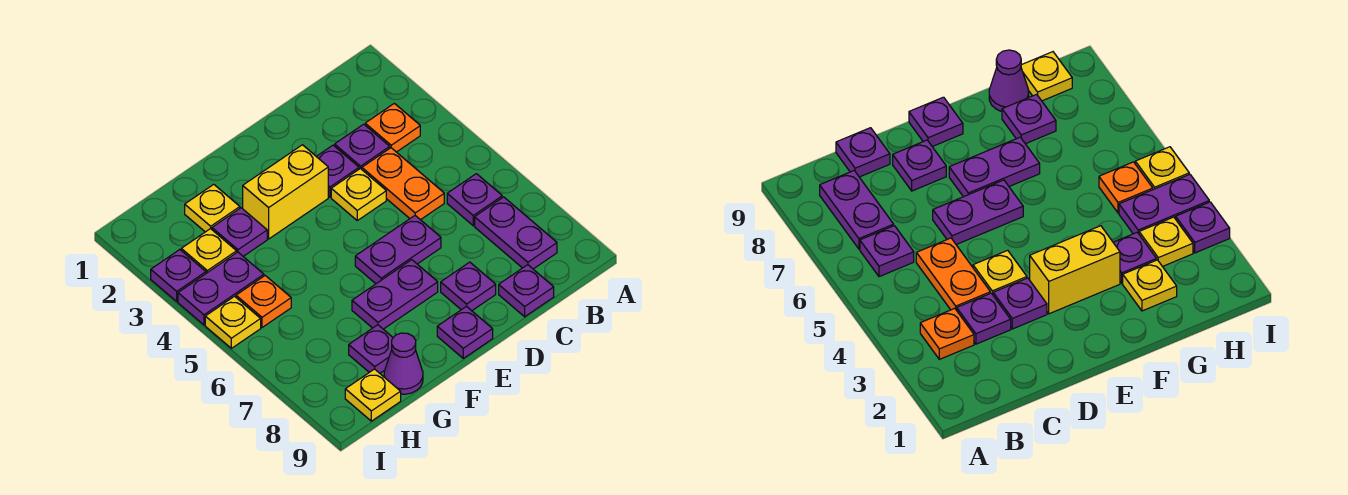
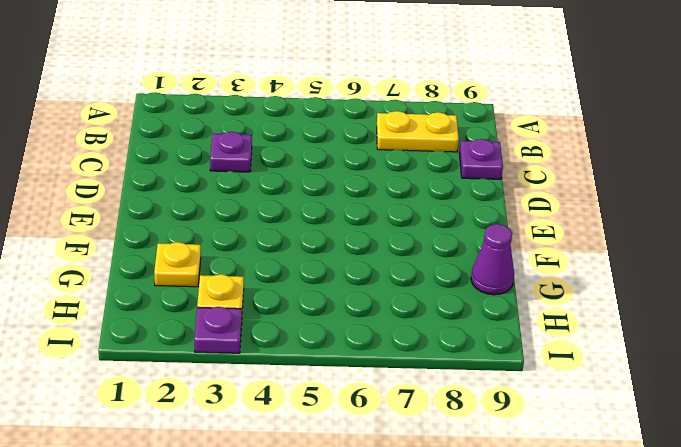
yellow 1x2 plate [377,111,459,152] -> purple 1x2 plate [475,197,557,269]
none -> orange 1x1 plate [365,103,420,152]
none -> purple 1x1 plate [447,174,502,226]
none -> orange 1x2 plate [362,148,444,220]

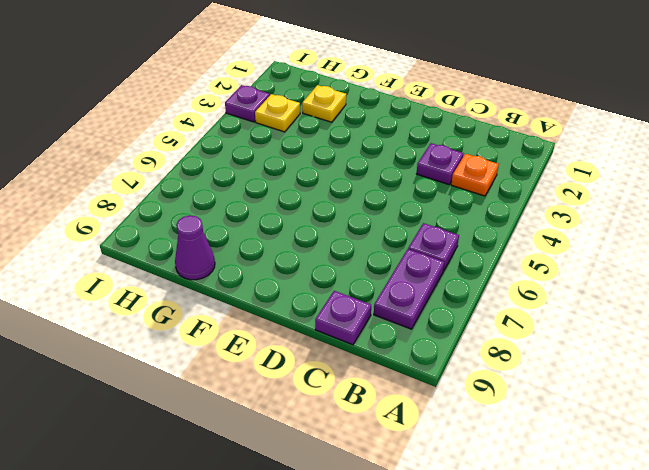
none -> orange 1x2 plate [362,148,444,220]
none -> purple 1x1 plate [316,145,359,197]
none -> yellow 1x1 plate [331,168,386,220]

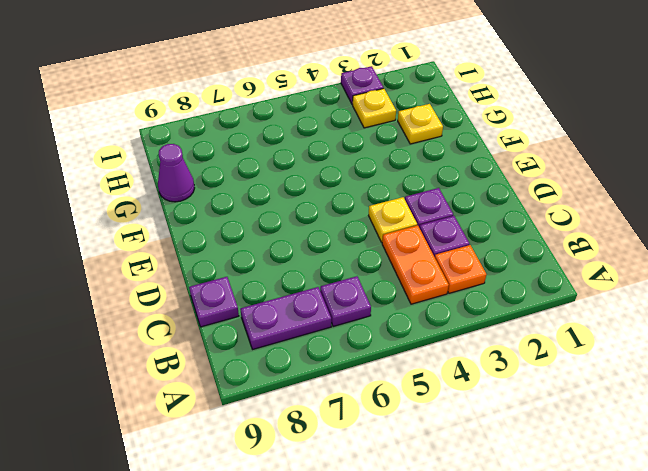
orange 1x2 plate [382,226,449,304] -> orange 1x2 plate turned to [362,148,444,220]
none -> purple 1x2 plate [355,216,441,284]
none -> purple 1x1 plate [441,262,496,311]
none -> yellow 1x2 brick [243,145,328,239]

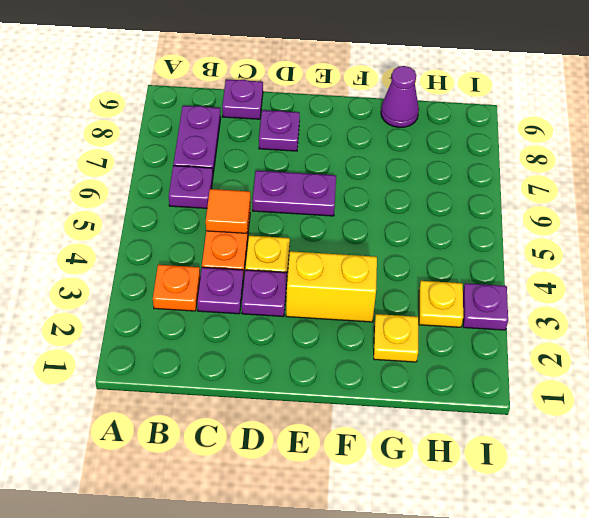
orange 1x1 tile [206,189,250,233] -> none
none -> purple 1x2 plate [352,260,438,329]
none -> purple 1x1 plate [437,306,493,358]
none -> purple 1x1 plate [212,208,267,256]

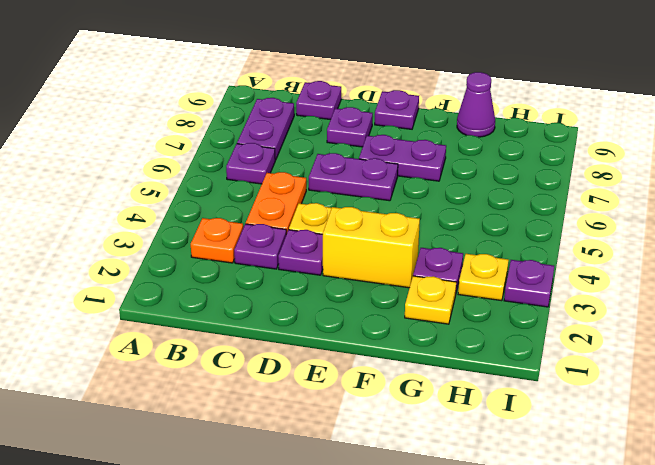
none -> purple 1x1 plate [349,325,393,373]
none -> purple 1x2 plate [178,252,264,325]
none -> orange 1x1 plate [236,276,291,327]

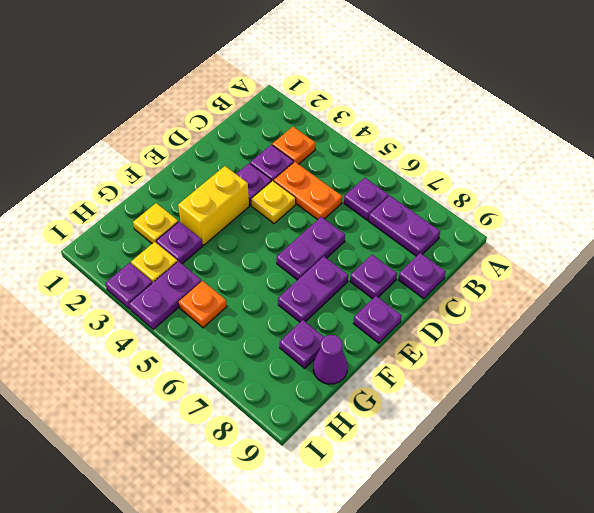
none -> yellow 1x1 plate [345,369,401,421]
none -> yellow 1x1 plate [205,296,261,348]

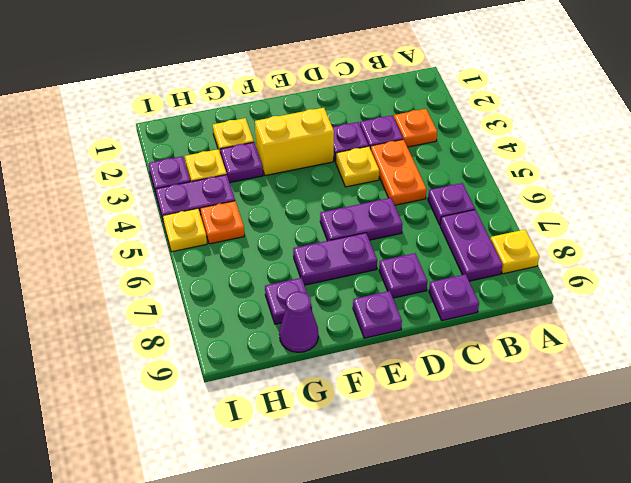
yellow 1x1 plate [490,230,539,274] -> yellow 1x1 plate moved to [345,369,401,421]

